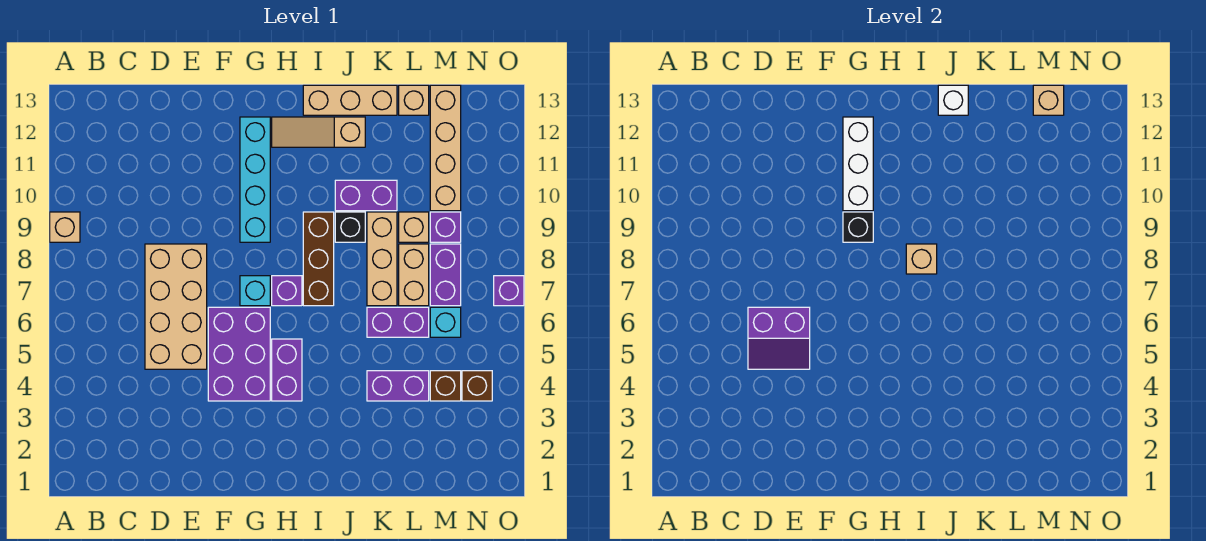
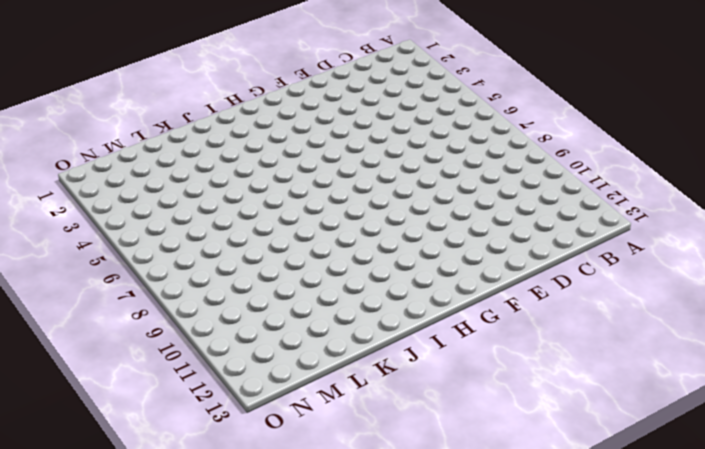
none -> tan 1x1 brick [50,212,80,242]
none -> tan 2x4 brick [145,244,207,369]
none -> purple 2x3 brick [208,307,270,401]
none -> cyan 1x1 brick [240,276,270,306]

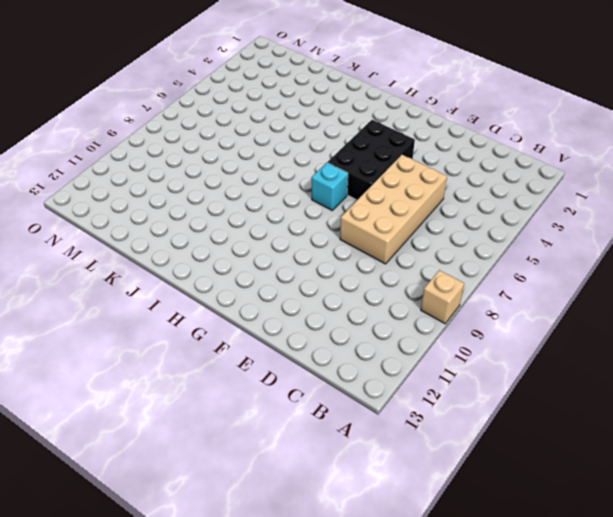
black 2x3 brick [328,120,415,200] -> purple 2x3 brick [208,307,270,401]
none -> cyan 1x4 brick [240,117,270,242]
none -> purple 1x2 brick [272,339,302,401]
none -> purple 1x1 brick [272,276,302,306]
none -> tan 1x3 slope [272,117,365,147]

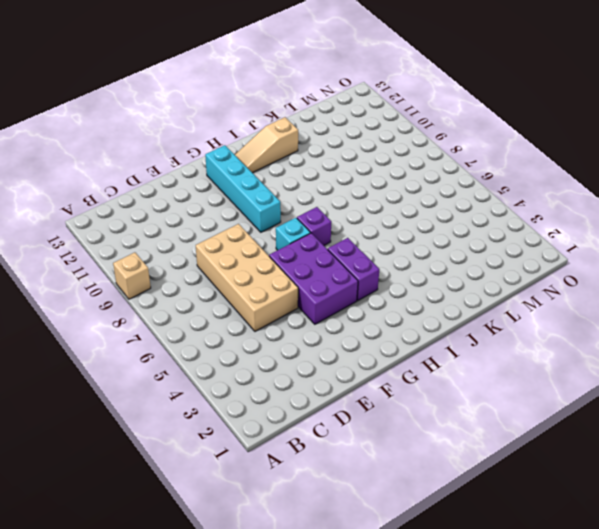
none -> brown 1x3 brick [303,212,334,306]
none -> tan 1x3 brick [303,85,397,115]
none -> black 1x1 brick [335,212,365,242]
none -> purple 1x2 brick [335,180,397,211]

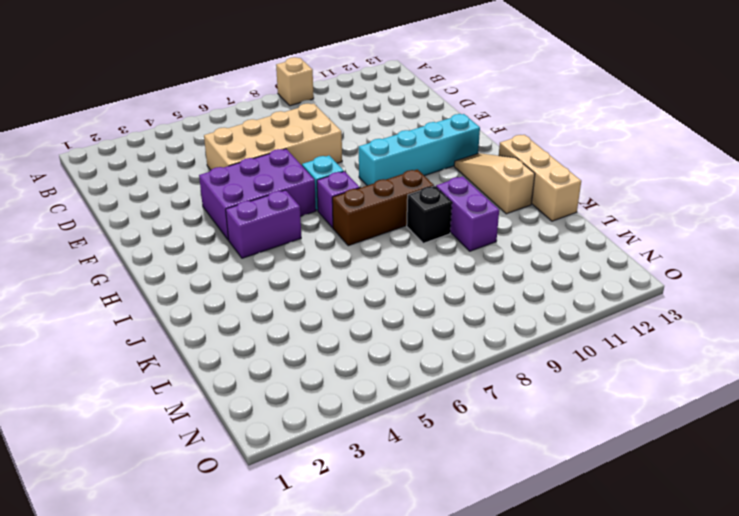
none -> purple 1x2 brick [367,371,429,401]
none -> purple 1x2 brick [367,307,429,337]
none -> tan 1x3 brick [367,212,397,306]
none -> tan 1x2 brick [399,244,429,306]

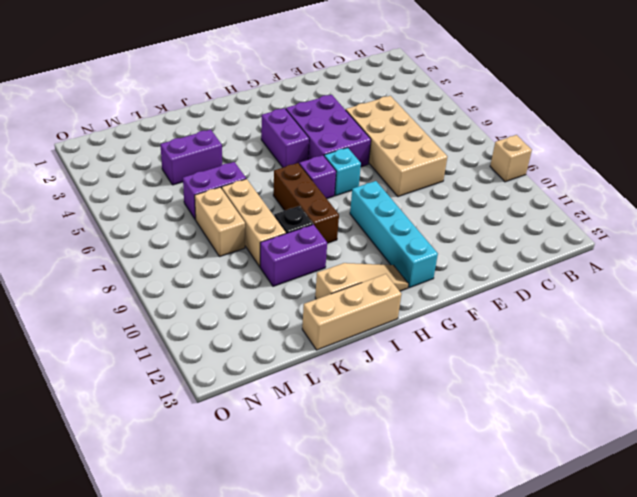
none -> tan 1x1 brick [399,212,429,242]
none -> tan 1x1 brick [399,85,429,115]
none -> brown 1x1 brick [430,371,461,401]
none -> cyan 1x1 brick [430,307,461,337]

